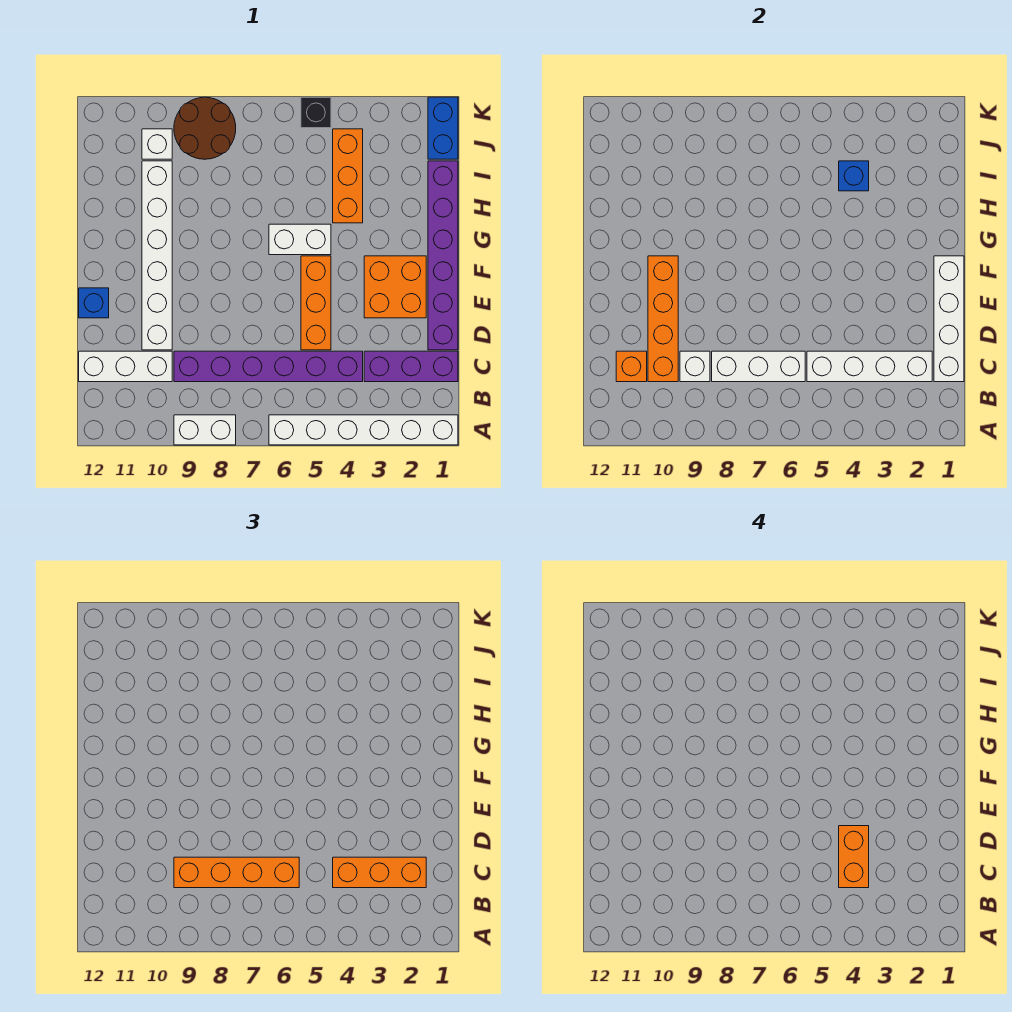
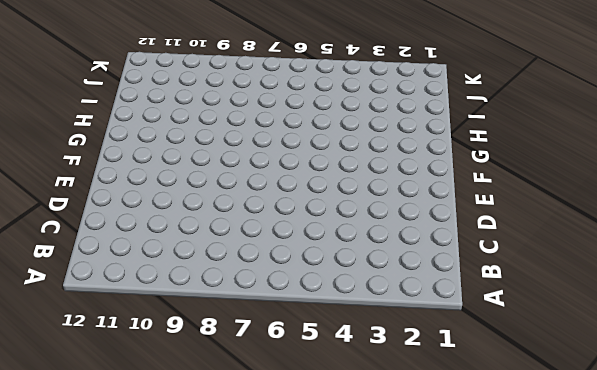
none -> white 1x6 brick [269,415,458,445]
none -> white 1x2 brick [174,415,236,445]
none -> purple 1x3 brick [364,351,458,382]

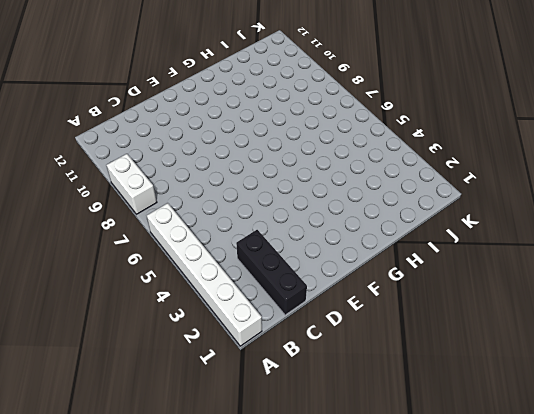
black 1x3 brick [236,230,307,315] -> purple 1x3 brick [364,351,458,382]
none -> purple 1x6 brick [174,351,363,382]
none -> white 1x3 brick [79,351,172,382]
none -> purple 1x6 brick [428,161,458,350]

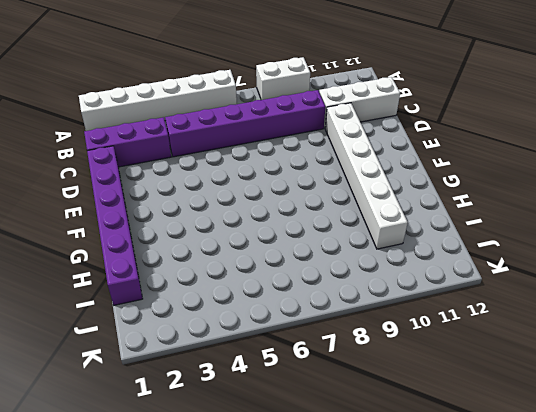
none -> orange 1x3 brick [301,256,331,350]
none -> orange 2x2 brick [364,256,426,318]
none -> blue 1x1 brick [79,288,109,318]

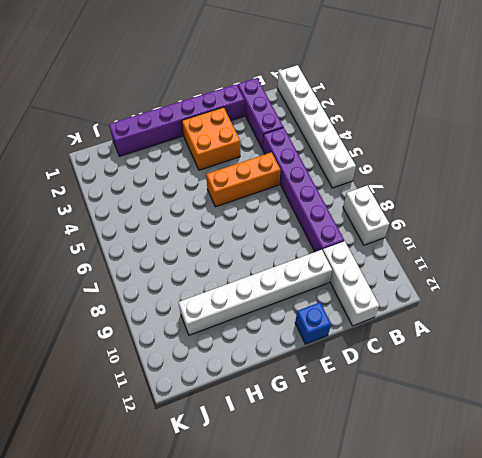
none -> white 1x2 brick [269,224,331,255]
none -> orange 1x3 brick [333,129,363,223]
none -> blue 1x2 brick [428,97,458,159]

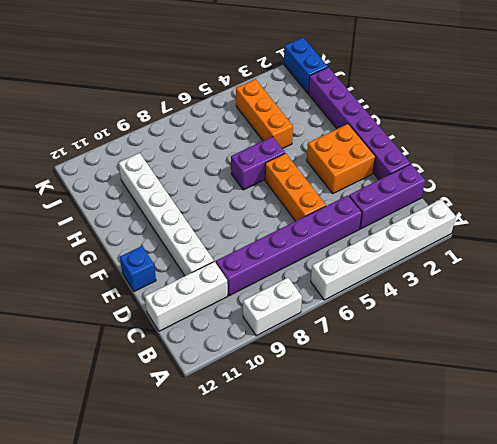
purple 1x2 brick [231,137,285,190] -> white 1x2 brick [269,224,331,255]
none -> brown 2x2 round brick [174,97,236,159]
none -> white 1x1 brick [142,129,172,159]
none -> black 1x1 brick [301,97,331,128]

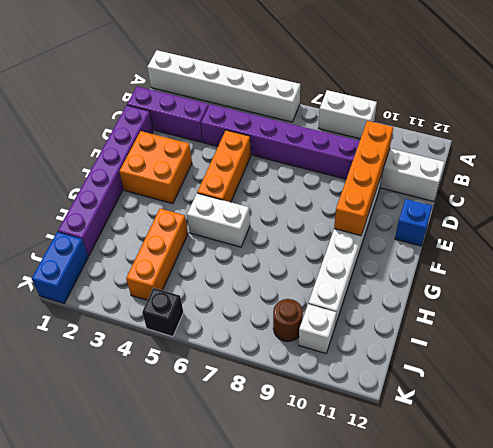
brown 1x1 round brick [273,299,303,342] -> brown 2x2 round brick [174,97,236,159]
none -> white 1x4 brick [934,256,964,382]
none -> white 1x4 brick [807,351,932,382]
none -> white 1x3 brick [712,351,805,382]

